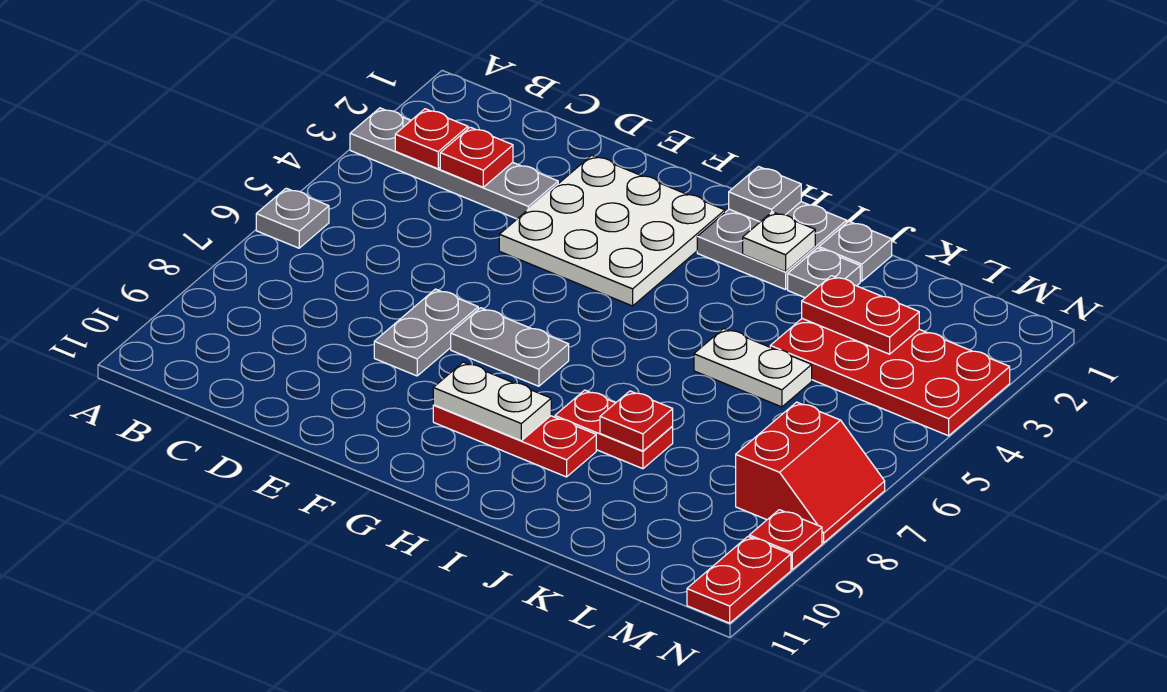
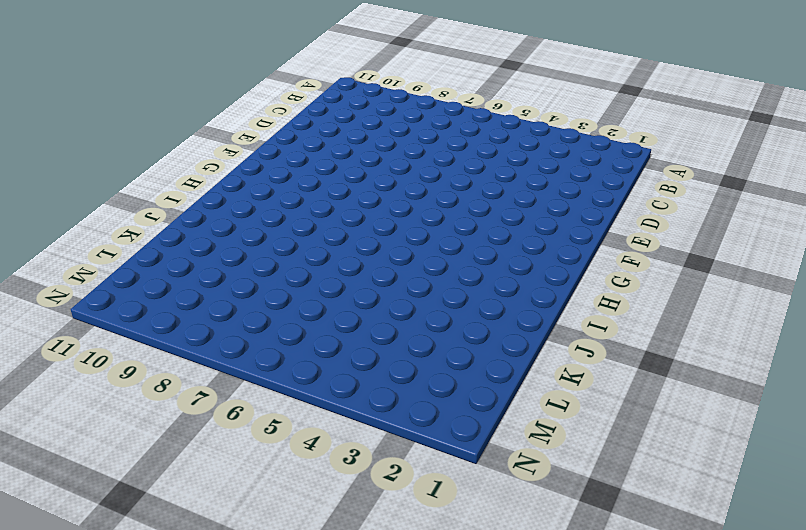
none -> grey 1x4 plate [350,108,558,219]
none -> grey 1x1 plate [256,188,329,248]
none -> white 3x3 plate [499,155,725,306]

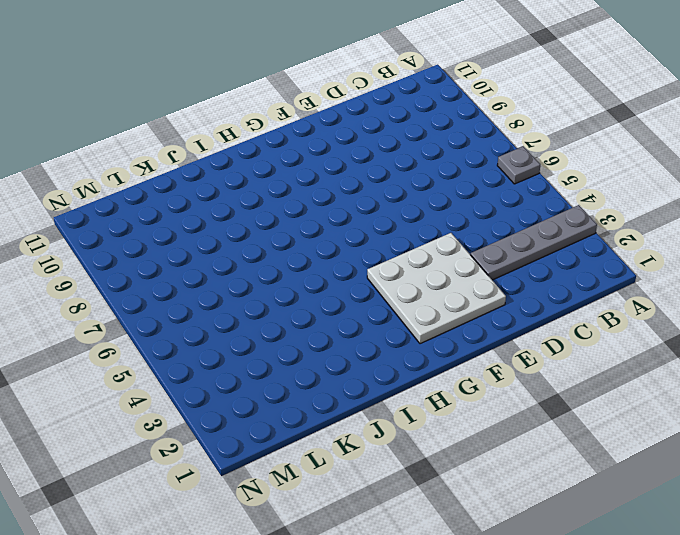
none -> grey 1x2 plate [374,289,478,376]
none -> grey 1x2 plate [451,308,569,386]
none -> red 1x3 plate [433,405,596,477]

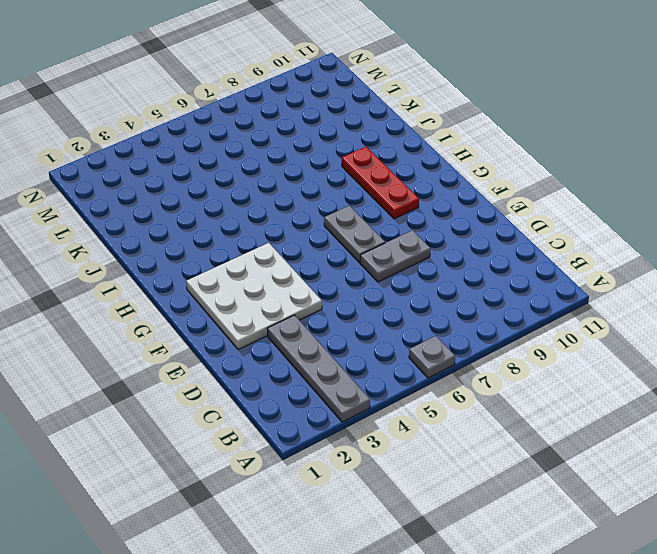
none -> grey 2x2 plate [697,202,847,290]
none -> red 1x2 plate [555,390,673,469]
none -> grey 1x1 plate [819,221,892,281]

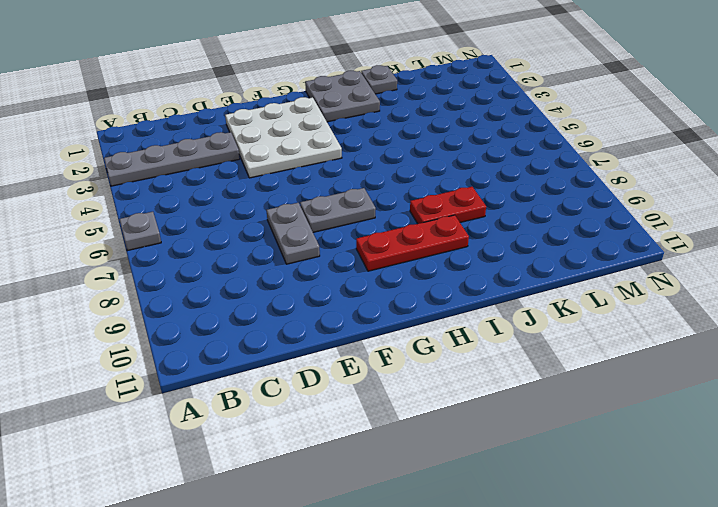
none -> grey 1x1 plate [788,248,860,298]
none -> white 1x2 plate [694,328,812,407]
none -> red 2x4 plate [770,319,1010,436]

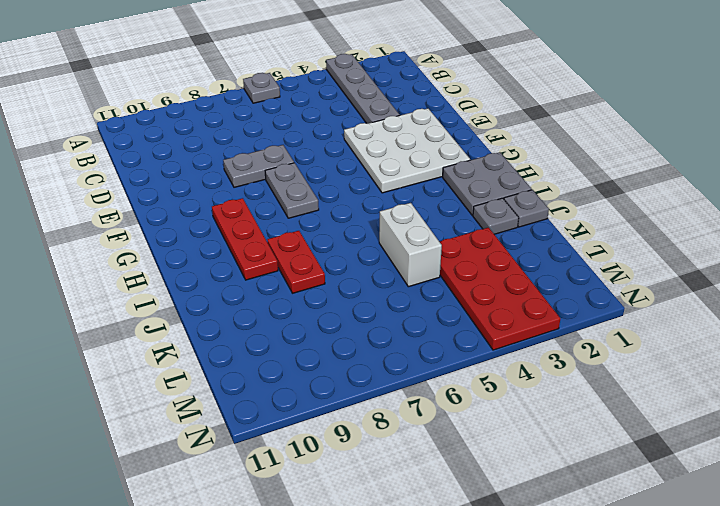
white 1x2 brick [379,203,442,287] -> white 1x2 plate [694,328,812,407]
none -> red 2x2 slope [736,402,885,543]
none -> red 1x1 plate [749,510,822,569]
none -> red 1x2 plate [687,537,791,623]

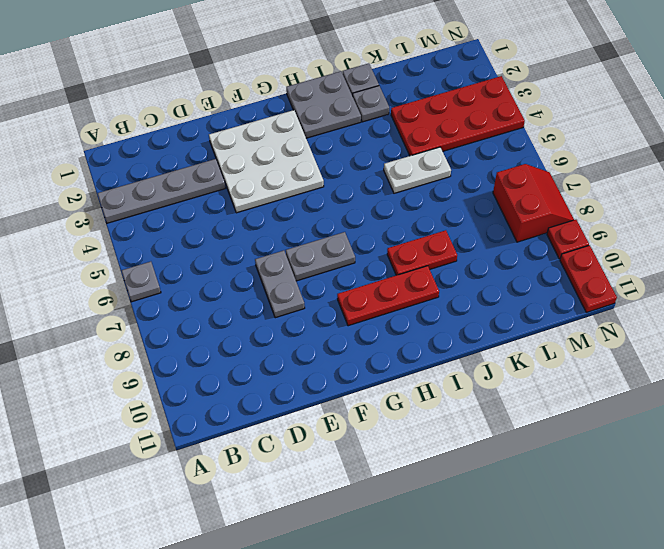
none -> red 1x1 plate [395,109,468,169]
none -> red 1x1 plate [440,127,513,187]
none -> white 1x2 plate [433,362,551,441]

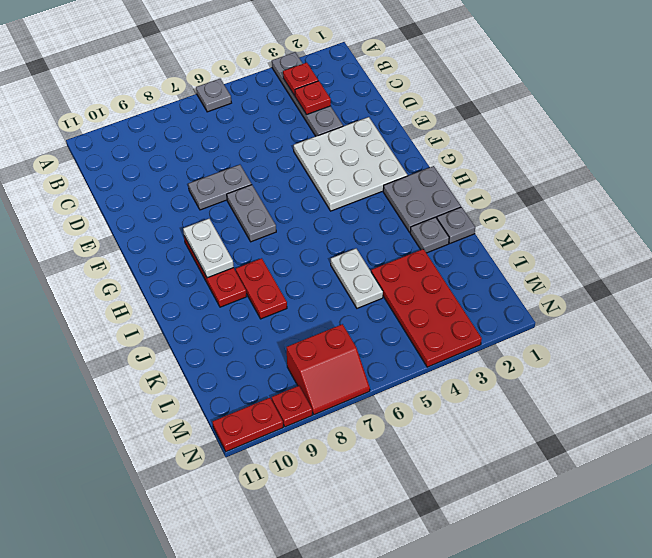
none -> grey 1x1 plate [729,167,801,222]
none -> white 1x1 plate [743,212,815,272]
none -> red 1x1 plate [600,391,673,451]

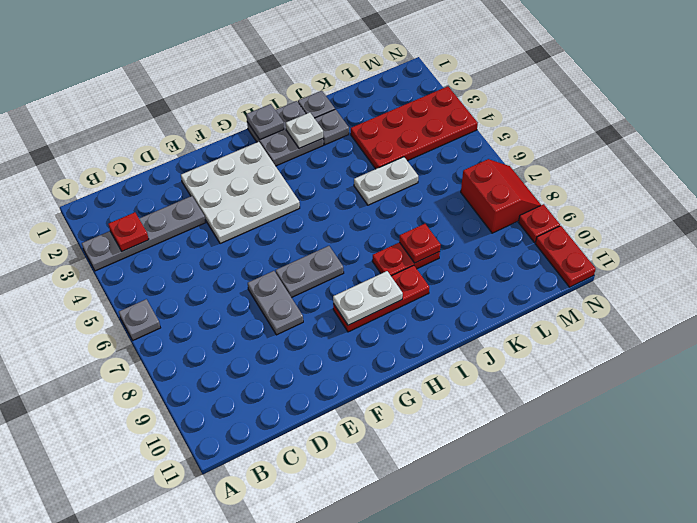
none -> red 1x1 plate [440,127,513,187]
none -> red 1x2 plate [802,276,919,354]

